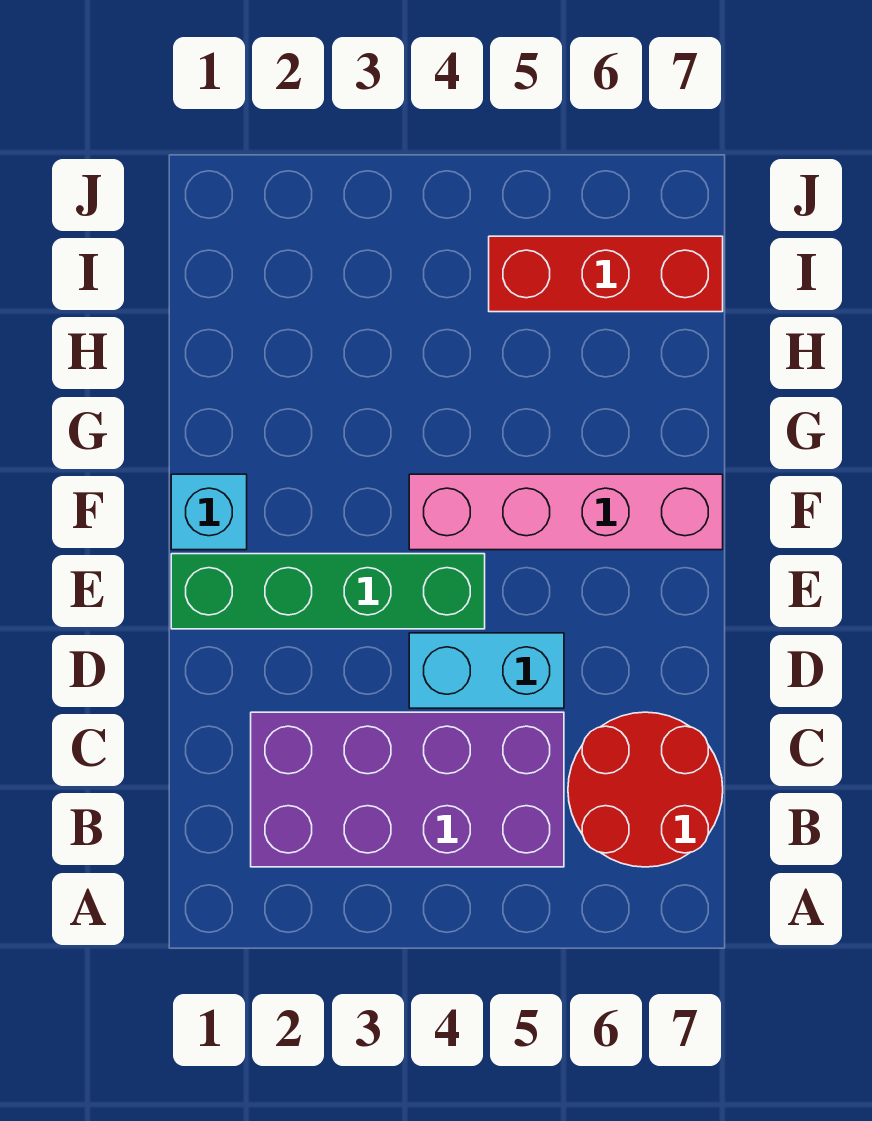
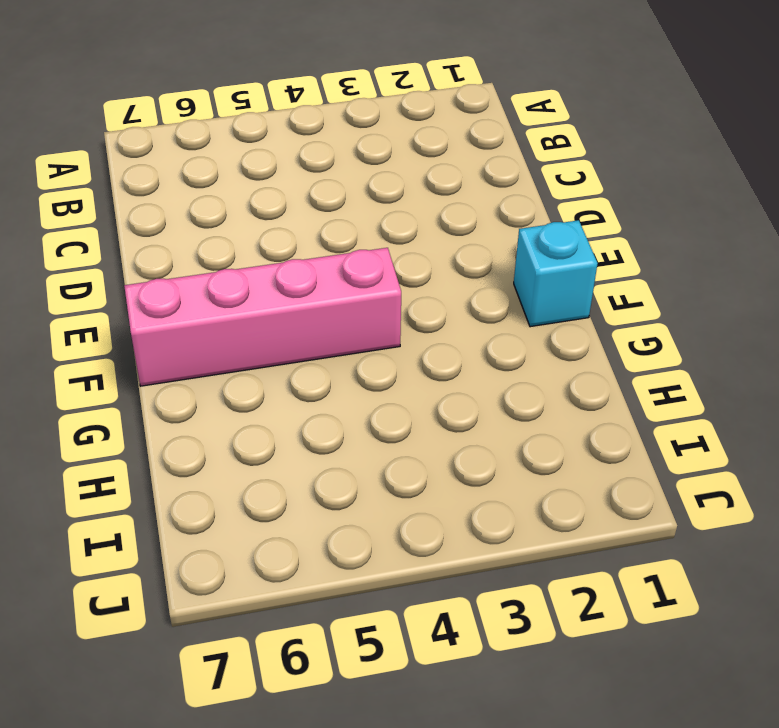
none -> purple 2x4 brick [251,712,564,867]
none -> red 2x2 round brick [568,712,723,867]

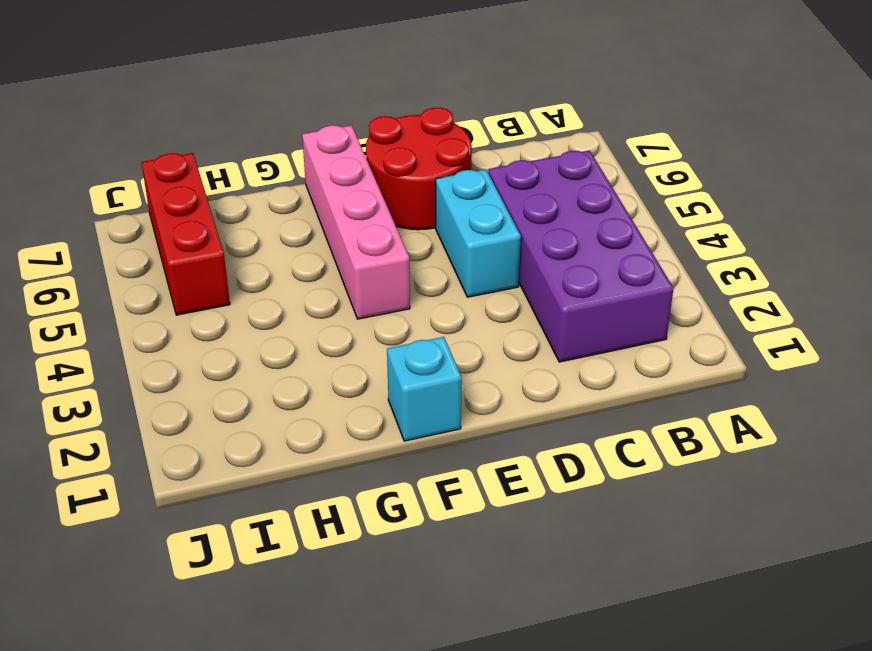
red 2x2 round brick [366,107,472,230] -> red 2x2 round brick moved to [568,712,723,867]
none -> green 1x4 brick [171,554,485,629]

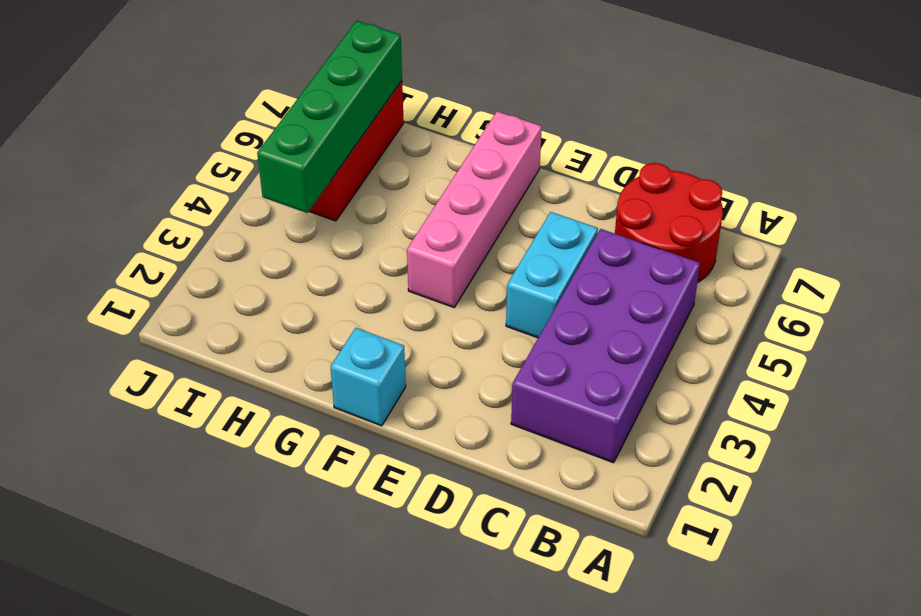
green 1x4 brick [257,21,402,213] -> green 1x4 brick moved to [171,554,485,629]

